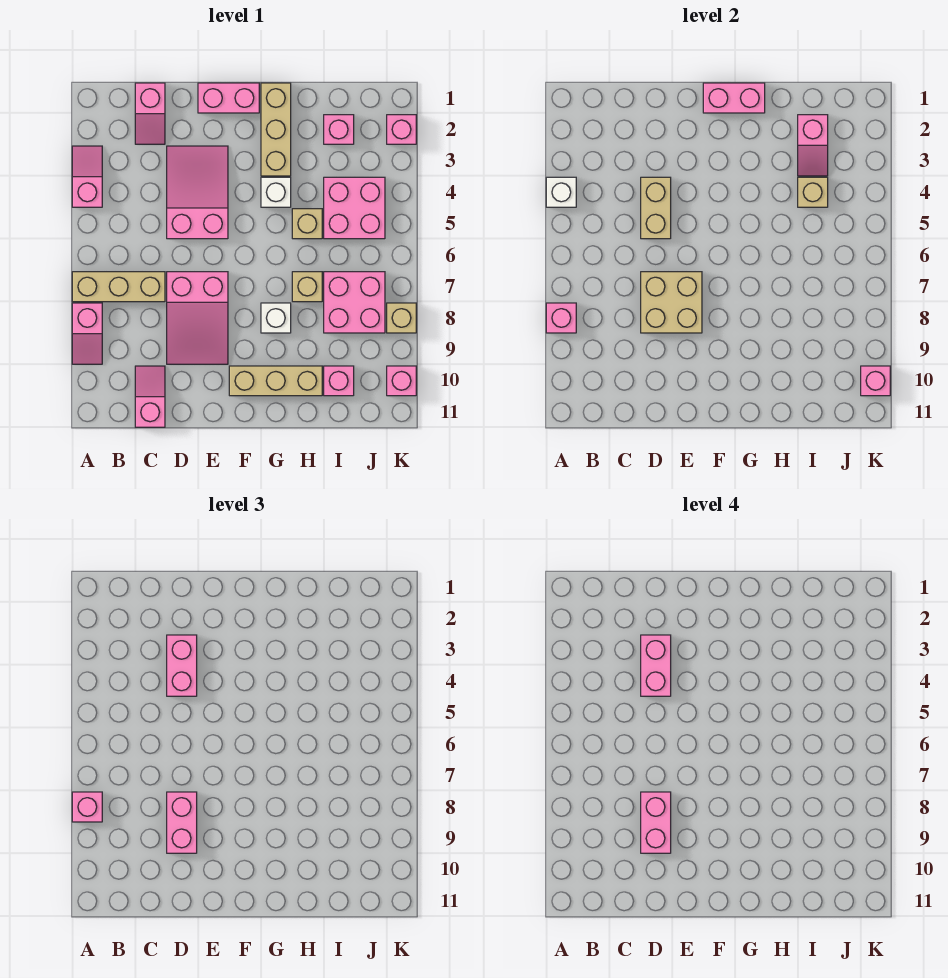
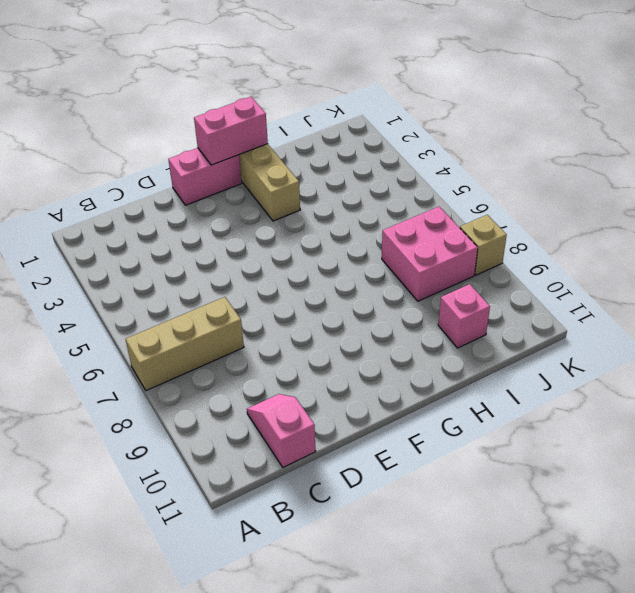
none -> pink 1x2 slope [72,146,102,207]
none -> pink 1x2 slope [72,303,102,364]
none -> pink 1x2 slope [135,83,165,144]
none -> pink 2x3 slope [167,146,228,239]

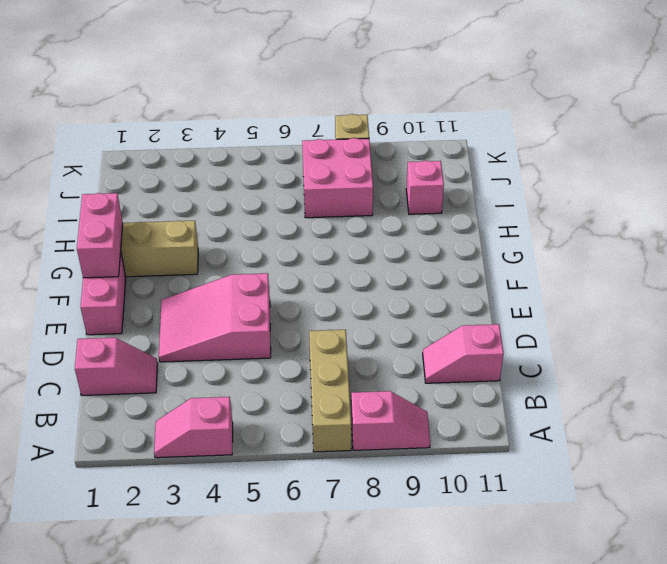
none -> pink 2x3 slope [167,272,228,364]
none -> tan 1x3 brick [229,366,322,396]
none -> white 1x1 brick [261,177,291,207]
none -> white 1x1 brick [261,303,291,333]

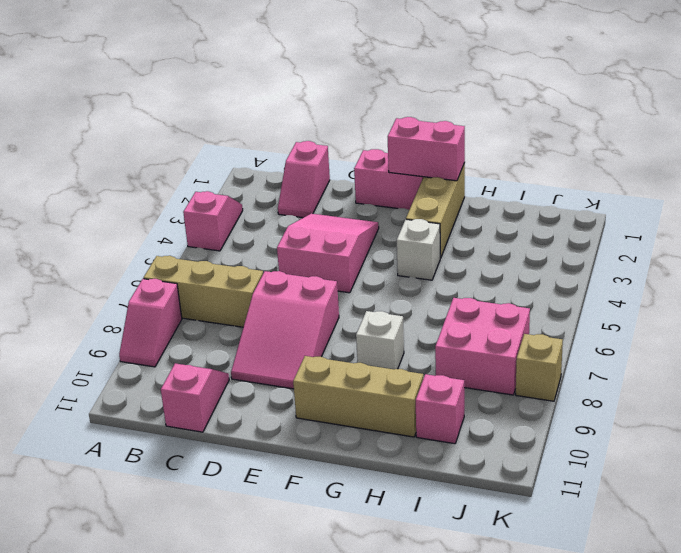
none -> tan 1x1 brick [292,209,322,239]
none -> tan 1x1 brick [292,272,322,302]
none -> pink 1x1 brick [324,115,354,144]
none -> pink 2x2 brick [324,177,385,239]

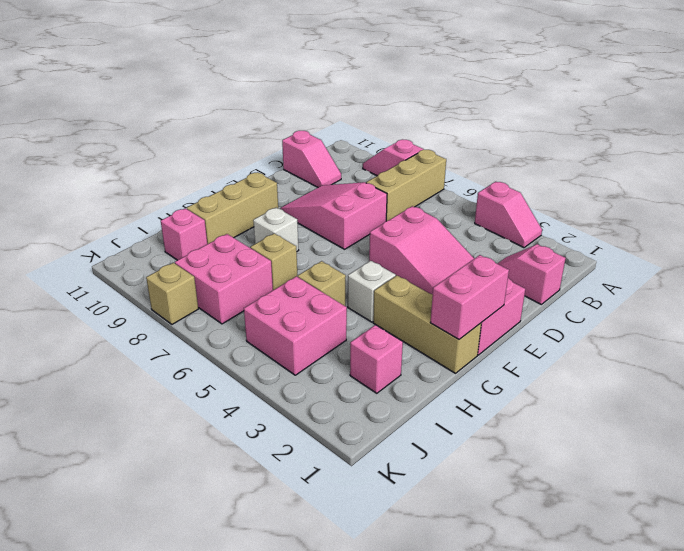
none -> pink 1x1 brick [387,115,416,144]
none -> pink 1x1 brick [387,366,416,396]
none -> white 1x1 brick [546,177,576,207]
none -> pink 1x1 brick [546,303,576,333]

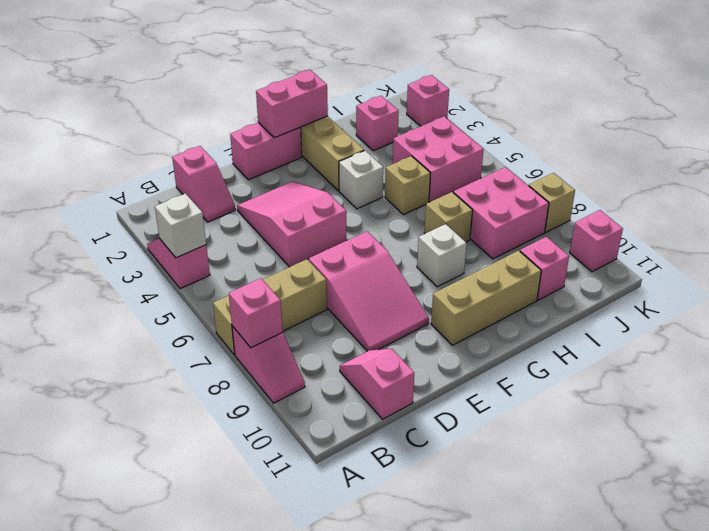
none -> tan 1x2 brick [641,177,671,239]
none -> tan 2x2 brick [641,272,702,333]
none -> pink 1x2 slope [798,115,828,176]
none -> tan 1x1 brick [798,177,828,207]

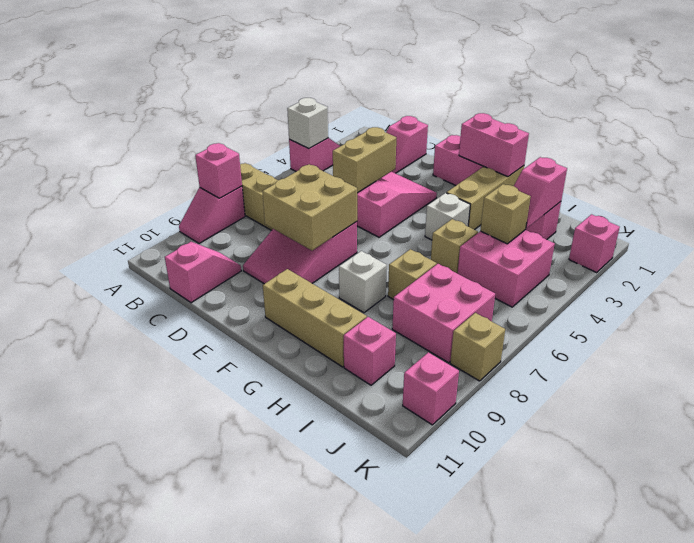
none -> pink 1x1 brick [861,366,890,396]
none -> pink 1x1 brick [72,792,102,822]
none -> pink 1x2 brick [167,635,197,696]
none -> pink 1x2 brick [167,792,197,853]

